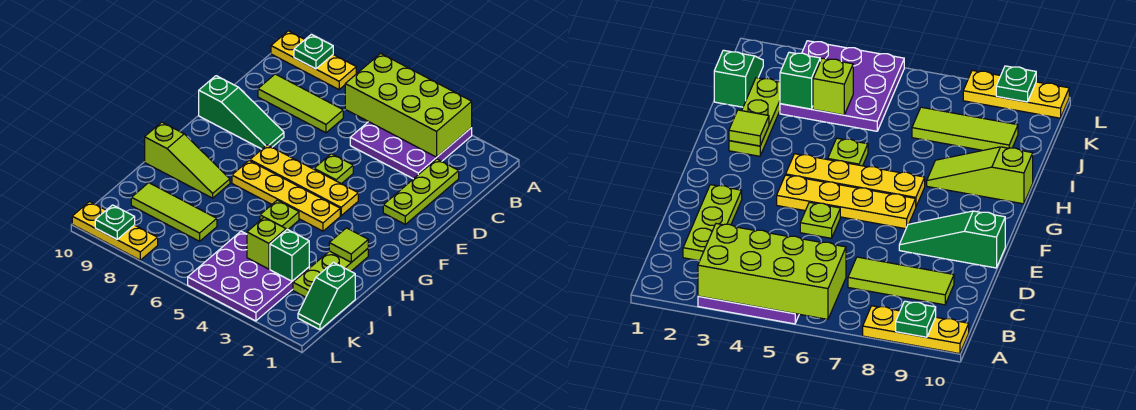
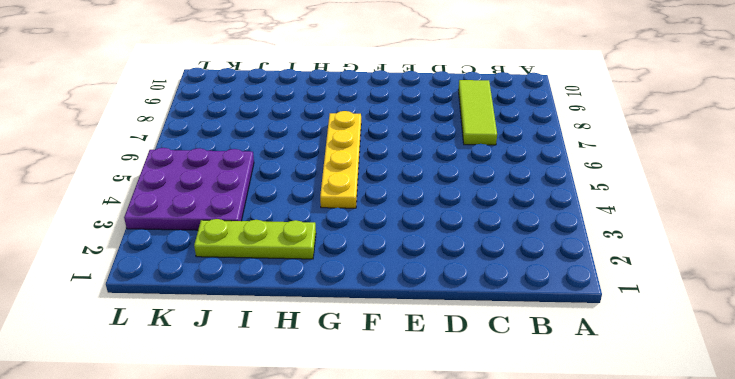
none -> purple 3x3 plate [350,122,472,179]
none -> yellow 1x3 plate [271,31,356,89]
none -> lime 1x3 plate [383,159,459,224]

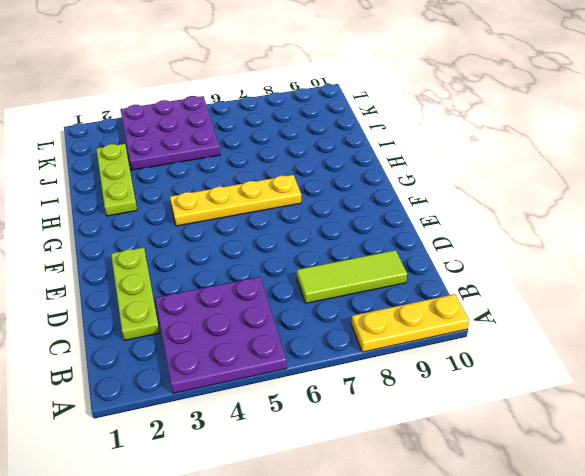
none -> lime 1x1 plate [314,154,353,184]
none -> green 1x3 slope [199,76,284,149]
none -> yellow 1x4 plate [250,145,358,216]

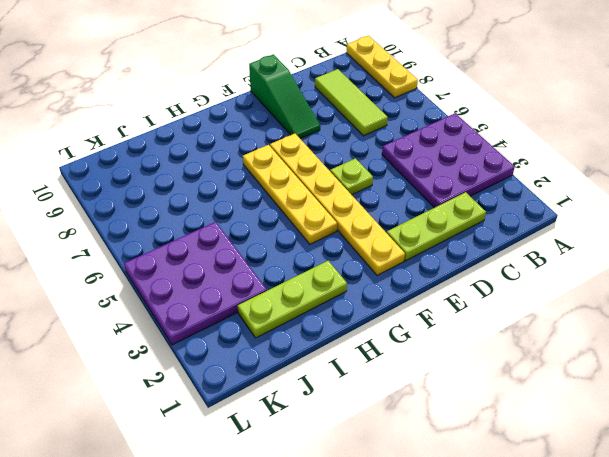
yellow 1x6 plate [270,133,405,275] -> yellow 1x4 plate [250,145,358,216]
none -> lime 1x1 plate [260,200,299,230]
none -> lime 1x3 slope [145,122,230,198]
none -> green 1x2 slope [298,262,355,330]

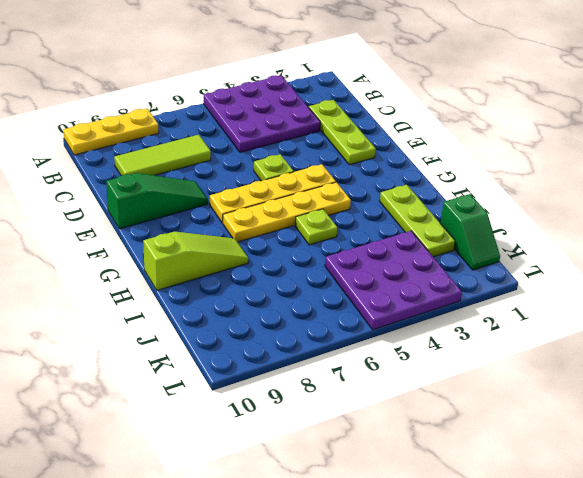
none -> lime 1x3 tile [131,183,217,241]
none -> yellow 1x3 plate [72,202,158,260]
none -> lime 2x4 brick [345,53,472,157]

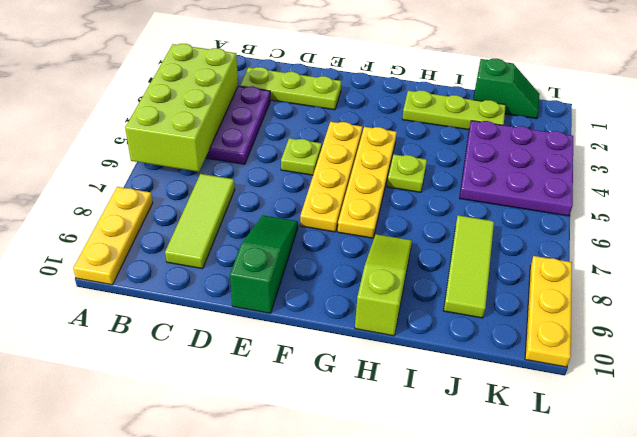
none -> green 1x1 plate [294,34,333,69]
none -> lime 1x1 tile [329,228,368,262]
none -> green 1x1 brick [270,229,309,281]

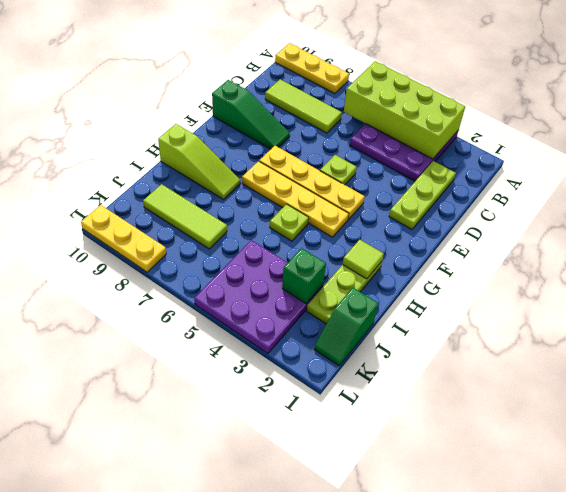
none -> green 1x1 plate [294,34,333,69]
none -> lime 1x1 brick [247,217,286,269]
none -> green 1x1 plate [95,205,135,239]

